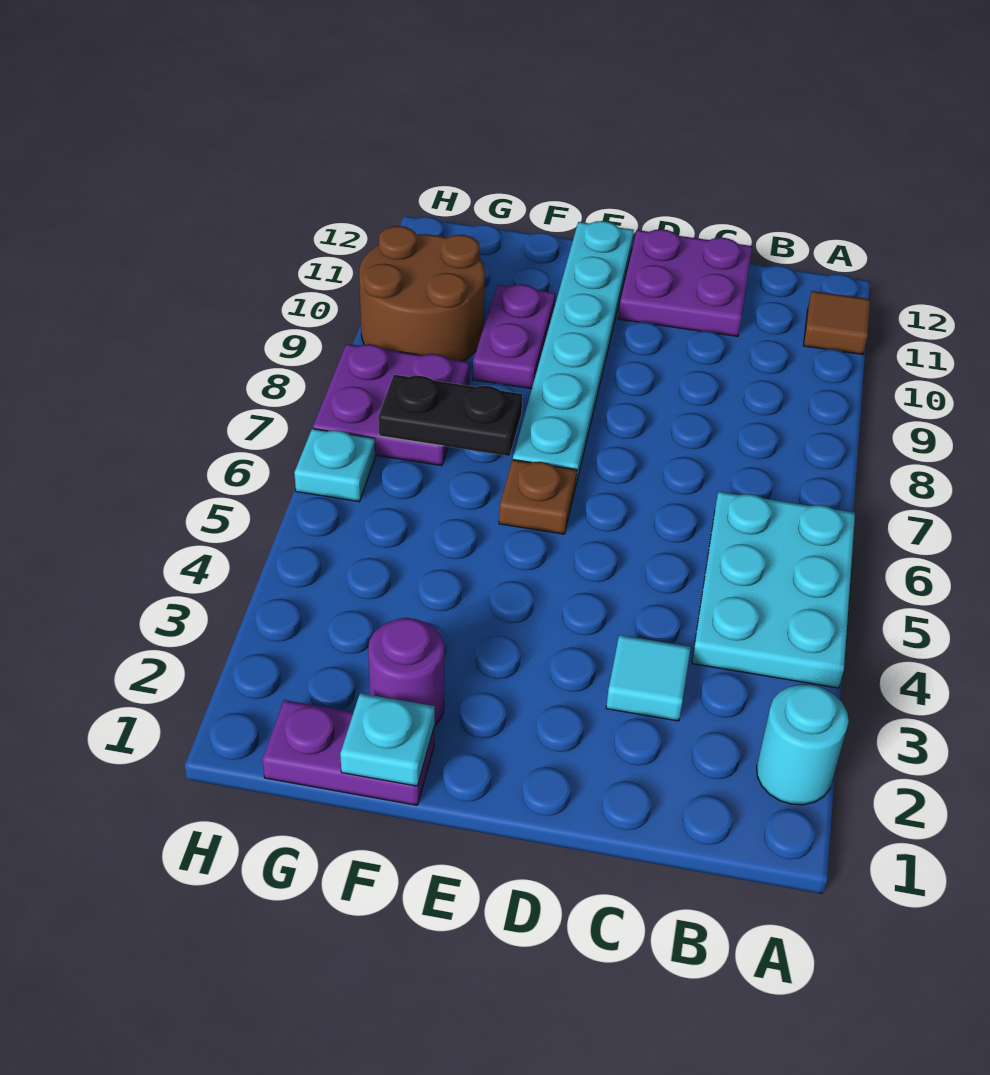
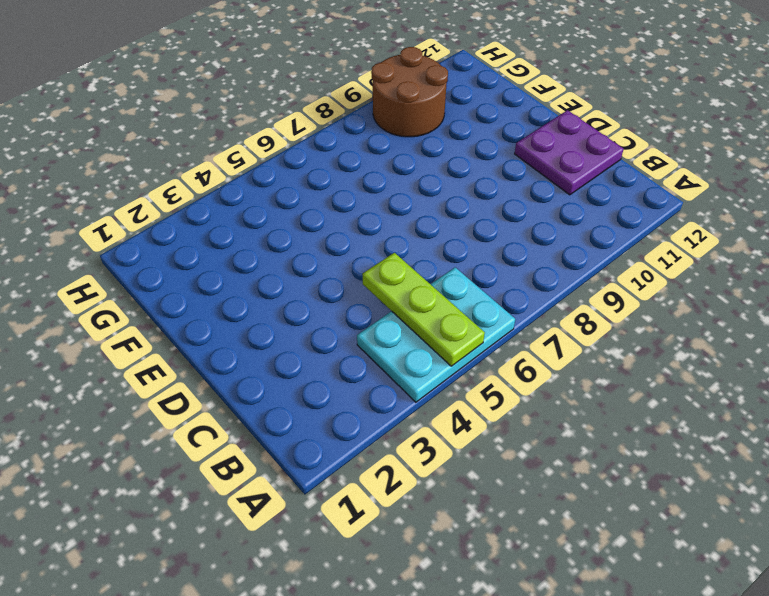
lime 1x3 plate [362,253,485,366] -> none
none -> cyan 1x1 round brick [757,685,849,805]
none -> brown 1x1 tile [804,291,870,355]
none -> cyan 1x1 tile [606,635,691,721]

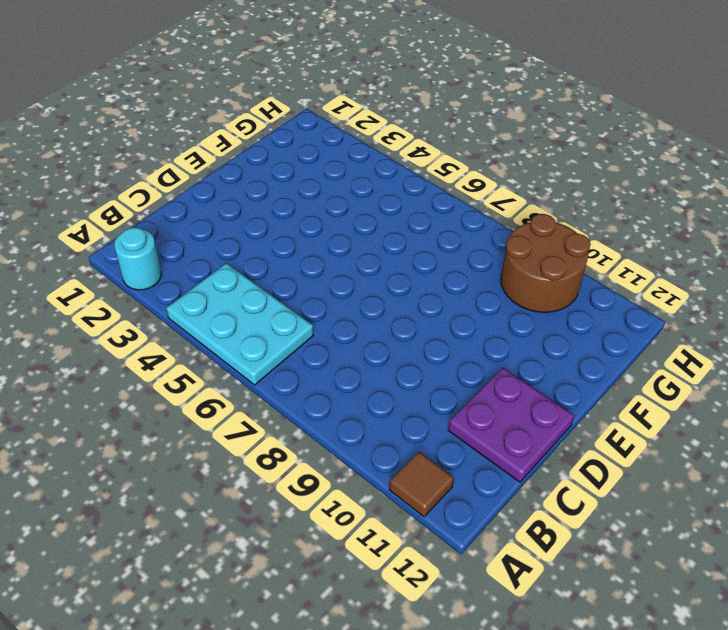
none -> cyan 1x1 tile [606,635,691,721]
none -> brown 1x1 plate [499,460,577,534]
none -> cyan 1x6 plate [513,221,634,484]

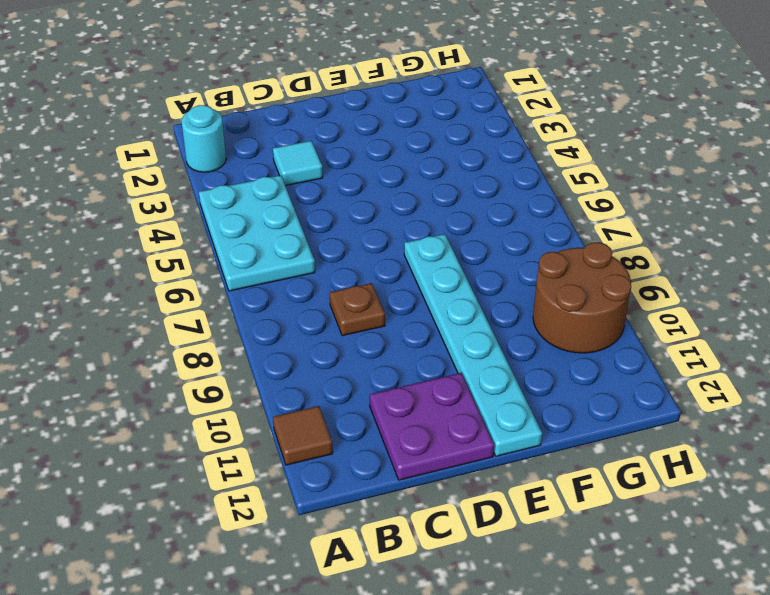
brown 1x1 plate [330,283,385,336] -> brown 1x1 plate moved to [499,460,577,534]
none -> purple 1x2 plate [262,700,435,805]
none -> purple 1x1 round brick [368,618,445,725]
none -> purple 1x2 plate [473,284,555,389]

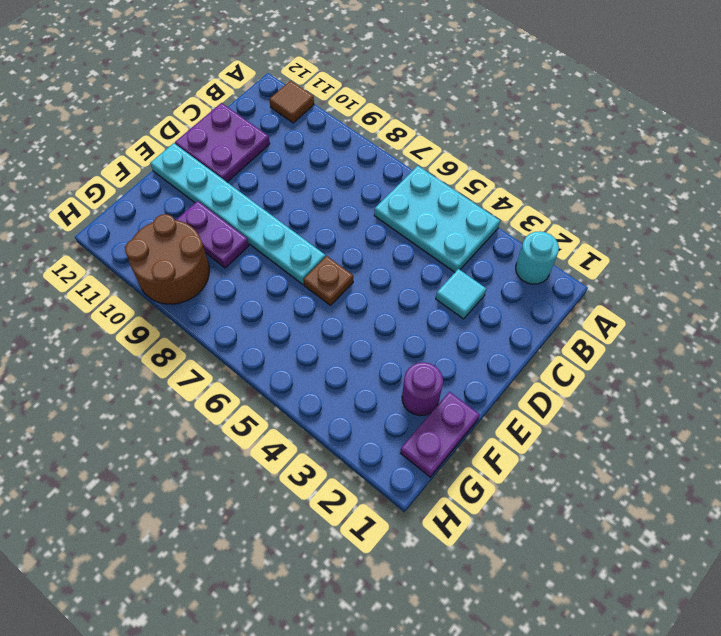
none -> purple 2x2 plate [313,344,469,466]
none -> cyan 1x1 plate [294,429,375,502]
none -> cyan 1x1 plate [340,693,435,786]

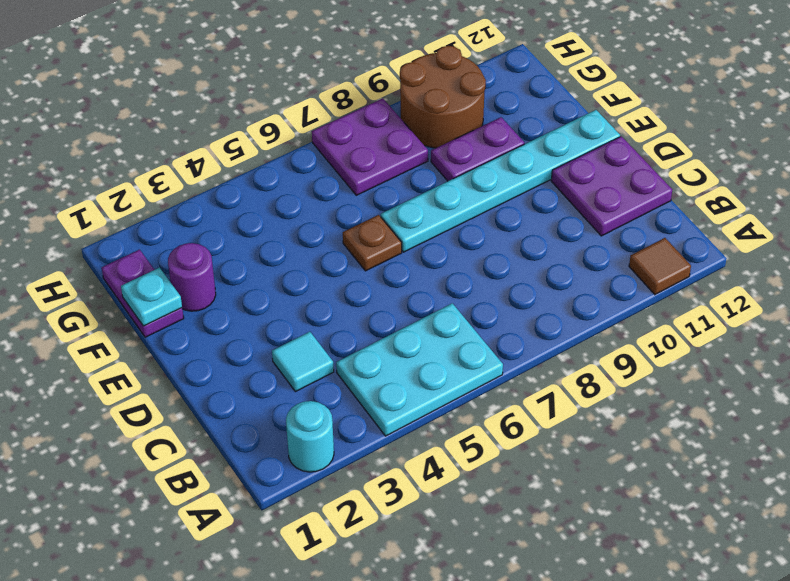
none -> cyan 1x1 plate [294,429,375,502]
none -> black 1x2 plate [378,375,523,456]

